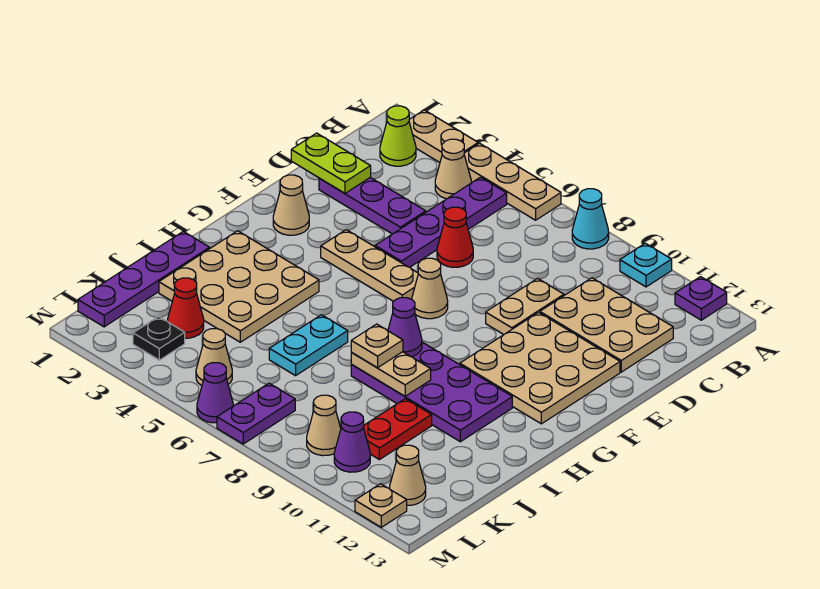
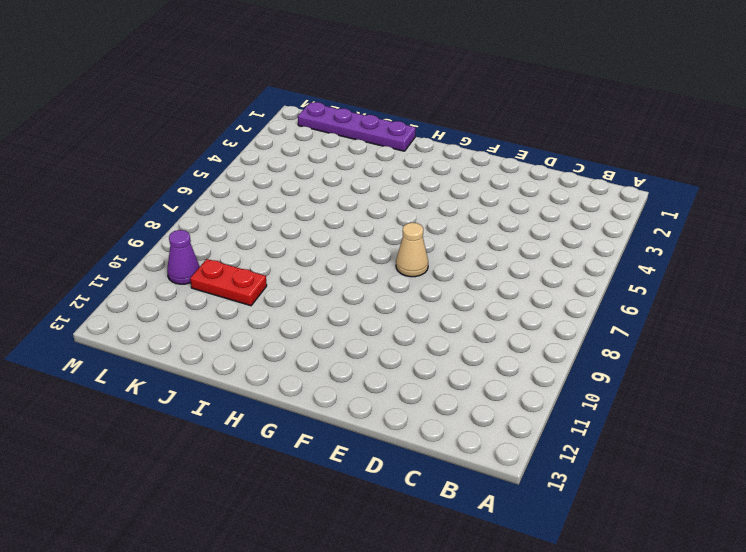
none -> tan 1x2 plate [409,110,478,162]
none -> tan 1x3 plate [464,143,561,220]
none -> cyan 1x1 cone [572,189,609,249]
none -> cyan 1x1 plate [620,243,672,287]

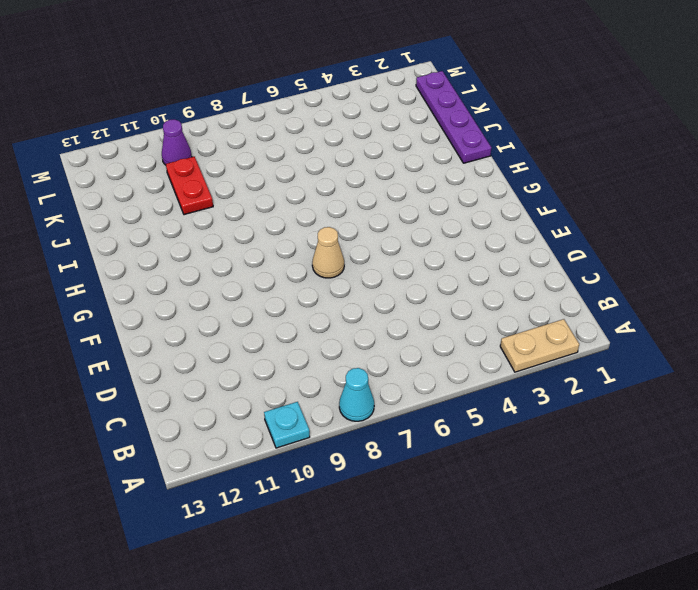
none -> tan 1x3 plate [464,143,561,220]
none -> purple 1x1 plate [675,277,727,320]
none -> lime 1x1 cone [380,106,416,166]
none -> tan 1x1 cone [435,139,471,199]

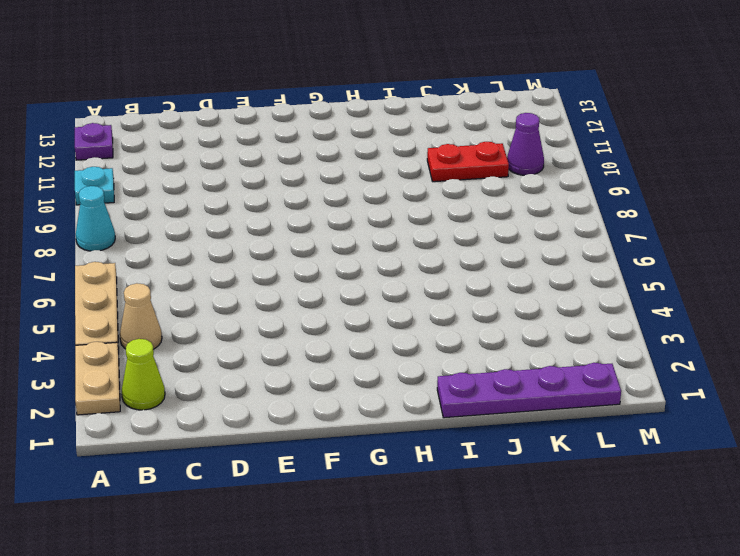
none -> purple 1x4 plate [375,177,507,267]
none -> tan 2x3 plate [540,278,673,372]
none -> purple 1x3 plate [319,177,426,234]
none -> red 1x1 cone [437,207,473,267]

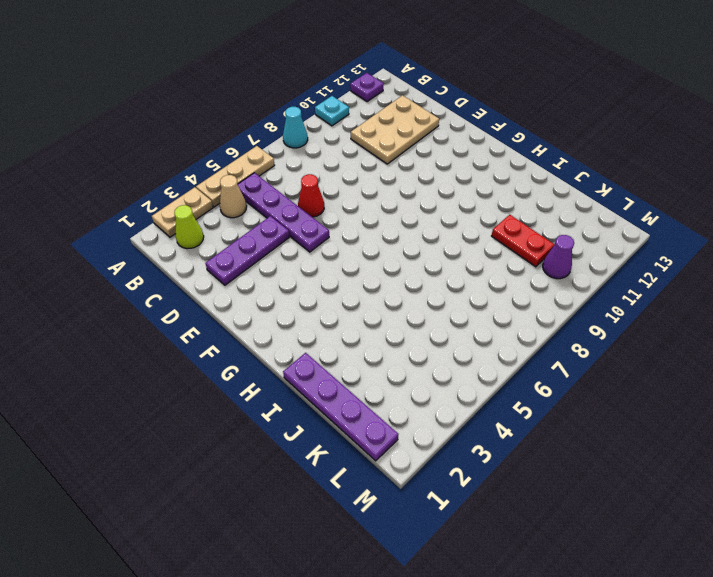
none -> tan 1x2 plate [486,278,564,334]
none -> tan 3x3 plate [460,312,620,424]
none -> tan 1x1 cone [273,175,309,235]
none -> tan 1x3 plate [321,230,418,301]

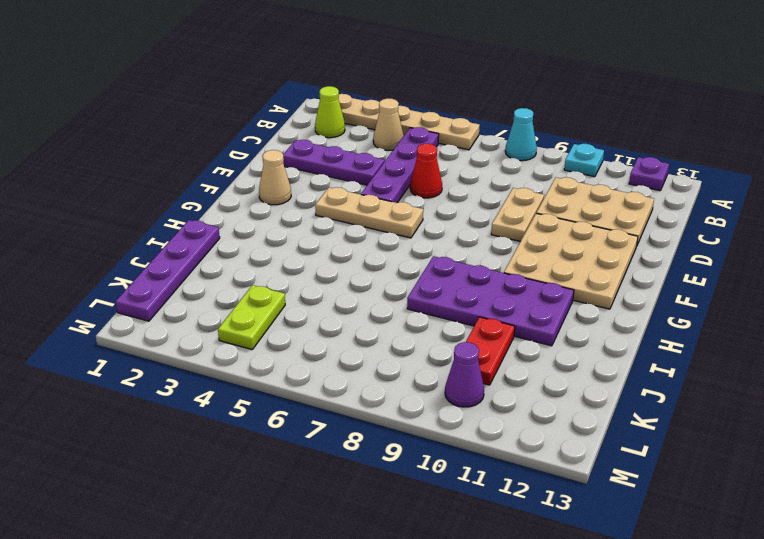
lime 1x2 plate [218,285,285,350] -> lime 1x2 plate turned to [291,133,371,193]
none -> tan 1x1 cone [412,258,448,319]
none -> tan 3x3 plate [159,231,319,342]
none -> cyan 1x2 plate [269,315,348,376]
none -> red 1x1 cone [168,278,204,338]

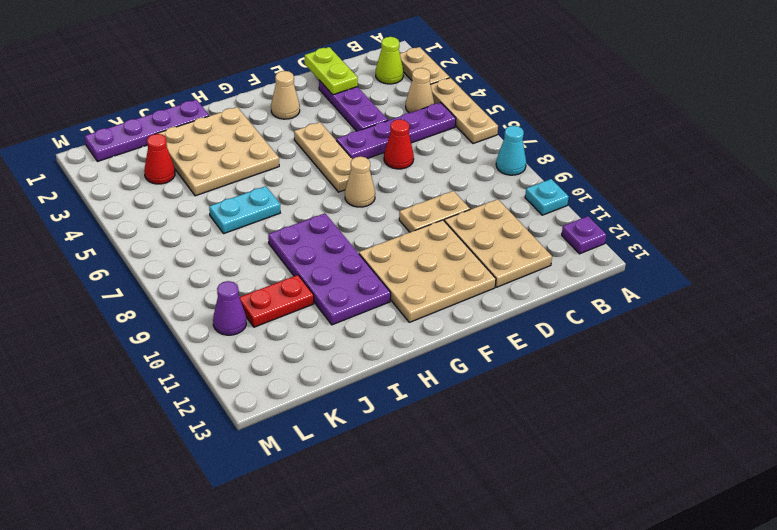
none -> black 1x1 plate [133,317,185,360]
none -> tan 1x1 cone [196,329,232,386]
none -> purple 1x2 plate [217,383,295,444]
none -> tan 1x1 cone [307,395,341,456]

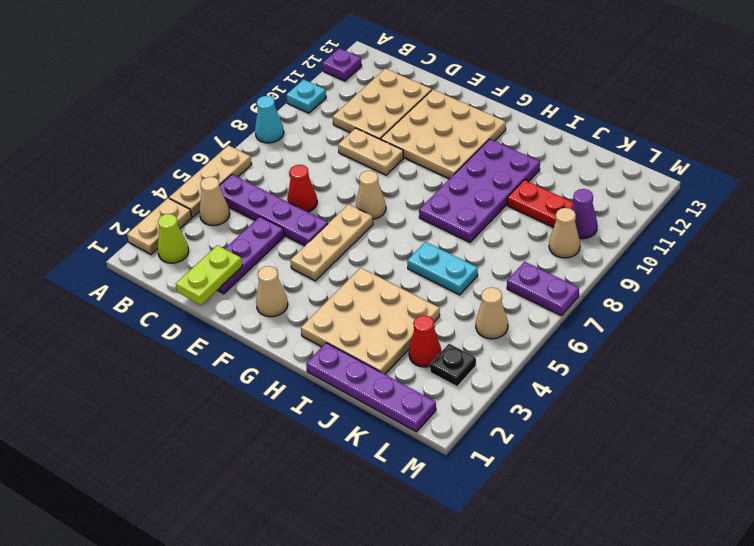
none -> tan 1x1 cone [390,445,426,505]
none -> purple 1x1 cone [197,363,233,423]
none -> tan 1x1 plate [355,484,407,527]
none -> purple 1x1 cone [388,298,422,357]

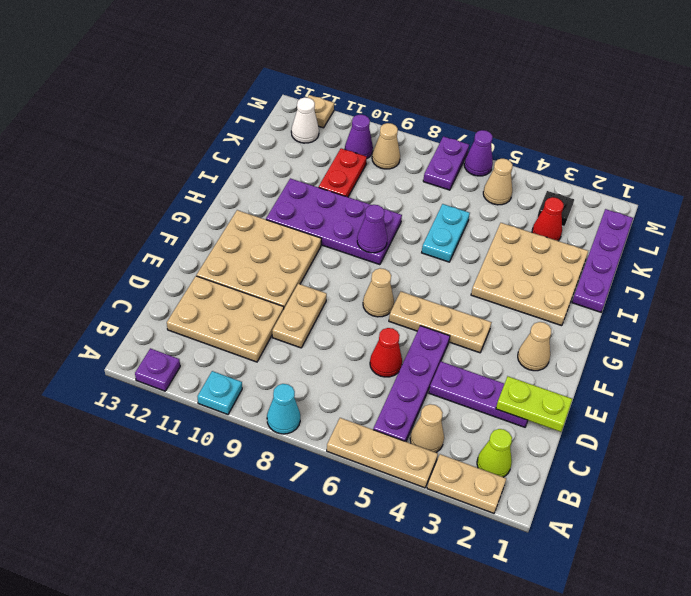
white 1x1 cone [291,98,319,143] -> tan 1x1 cone [390,445,426,505]
none -> tan 1x2 plate [351,352,431,396]
none -> tan 1x1 plate [351,324,403,368]

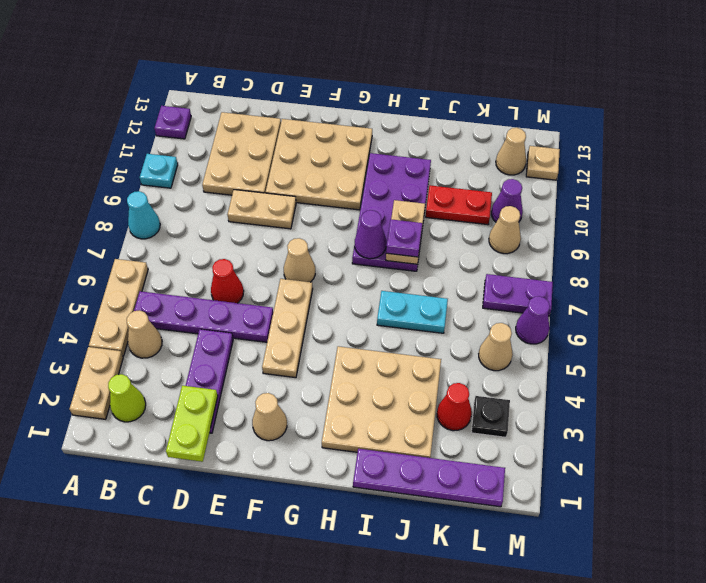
purple 1x1 plate [386,219,422,257] -> tan 1x1 plate [351,324,403,368]

